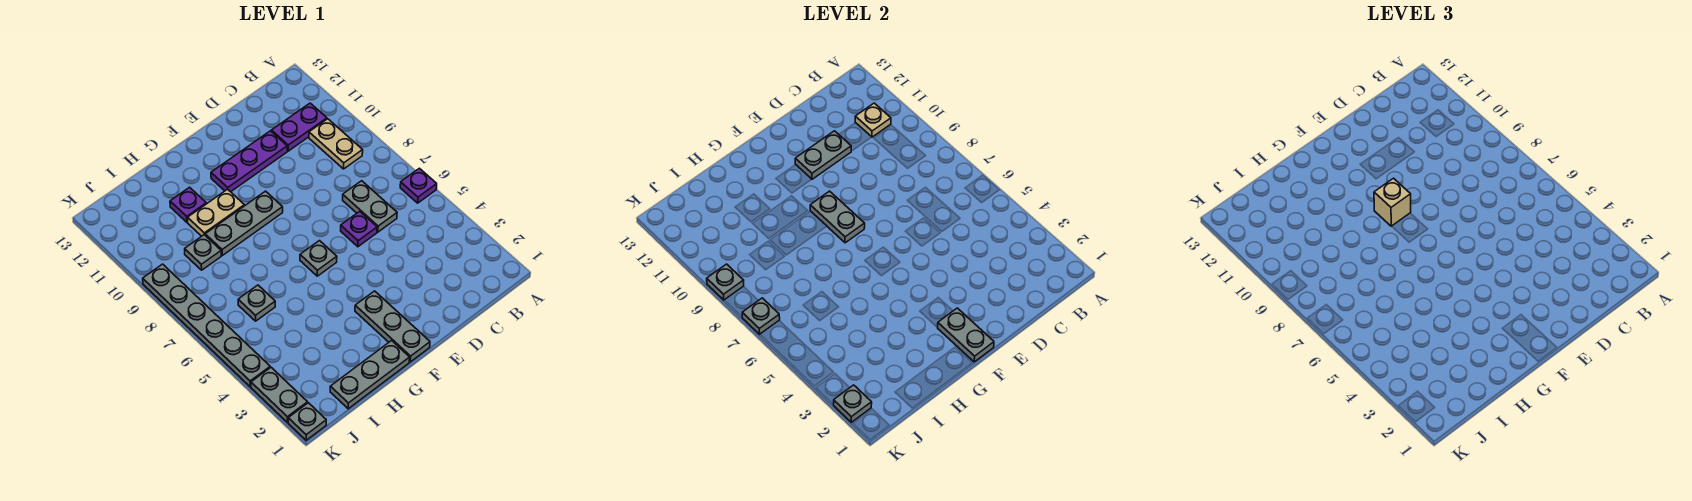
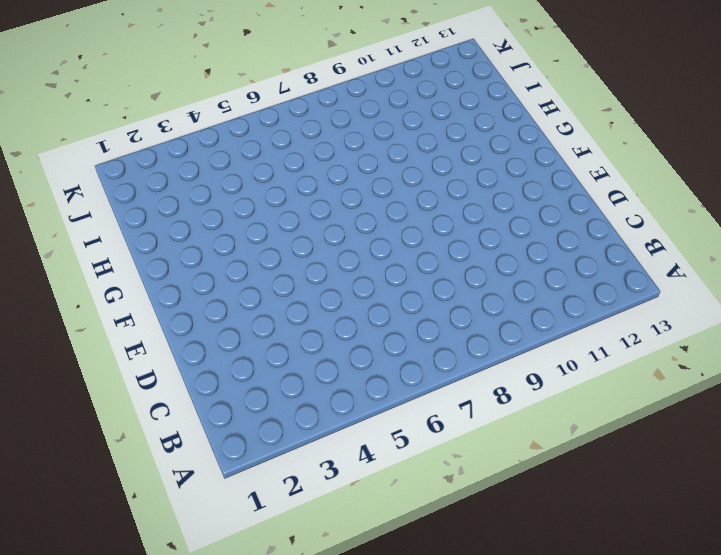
none -> purple 1x1 plate [400,168,437,203]
none -> tan 1x2 plate [309,119,363,169]
none -> purple 1x2 plate [271,103,327,151]

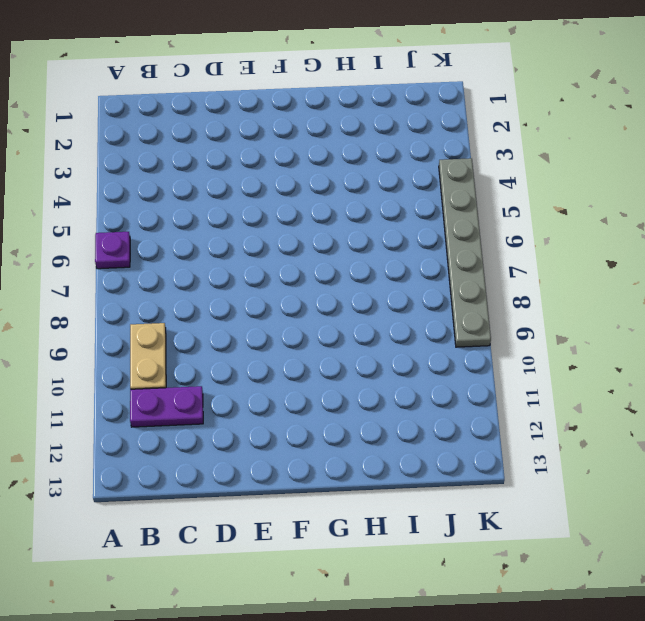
none -> grey 1x2 plate [343,181,397,232]
none -> purple 1x1 plate [341,211,377,247]
none -> purple 1x3 plate [211,131,287,192]

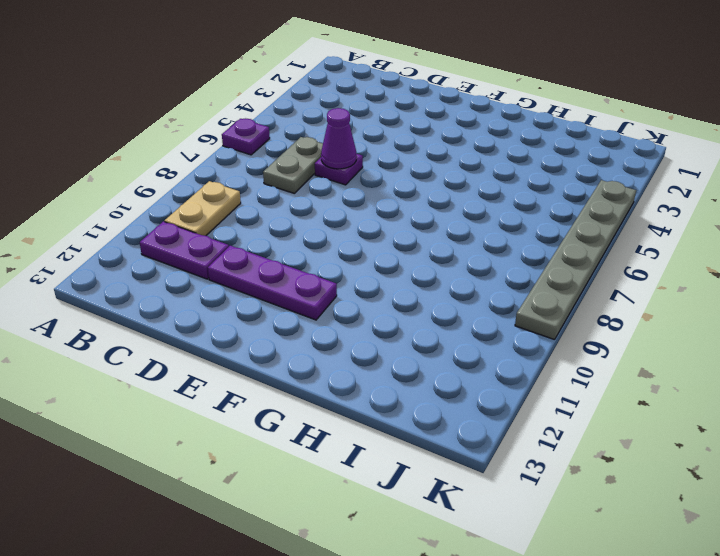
purple 1x1 cone [321,108,357,169] -> none
none -> grey 1x3 plate [355,291,430,362]
none -> grey 1x1 plate [300,241,337,276]
none -> grey 1x3 plate [205,191,283,255]

